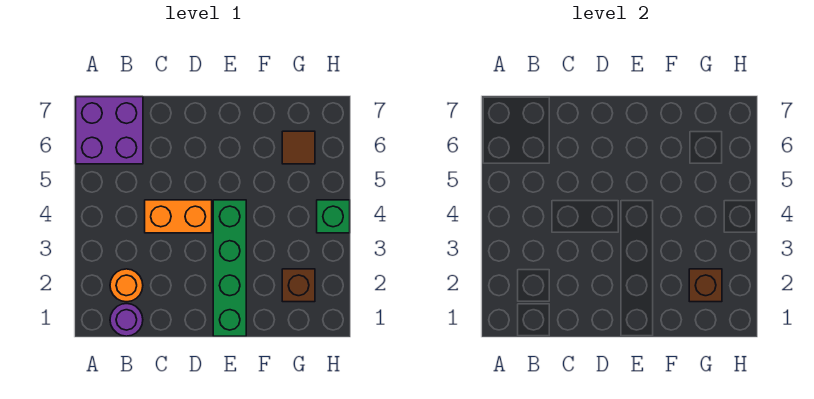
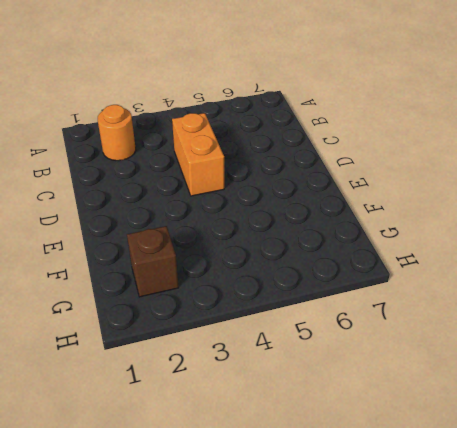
none -> purple 2x2 brick [76,97,143,164]
none -> purple 1x1 round brick [110,304,143,336]

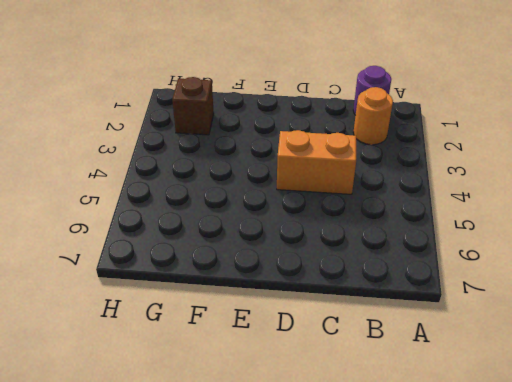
none -> purple 2x2 brick [76,97,143,164]
none -> green 1x4 brick [213,200,246,336]

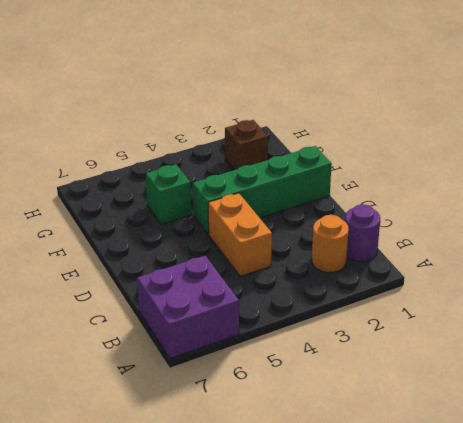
green 1x1 brick [146,164,191,224] -> green 1x1 brick moved to [317,200,350,233]
none -> brown 1x1 tile [282,131,315,164]
none -> brown 1x1 brick [689,269,722,302]

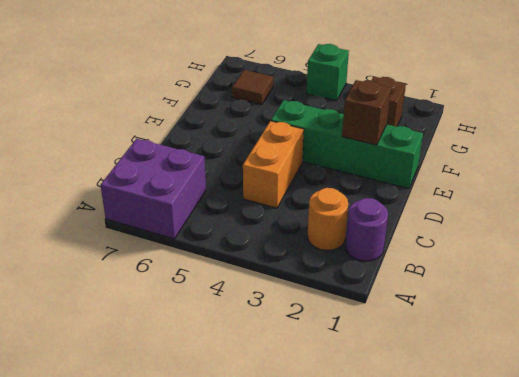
brown 1x1 brick [342,80,391,145] -> brown 1x1 brick moved to [689,269,722,302]

